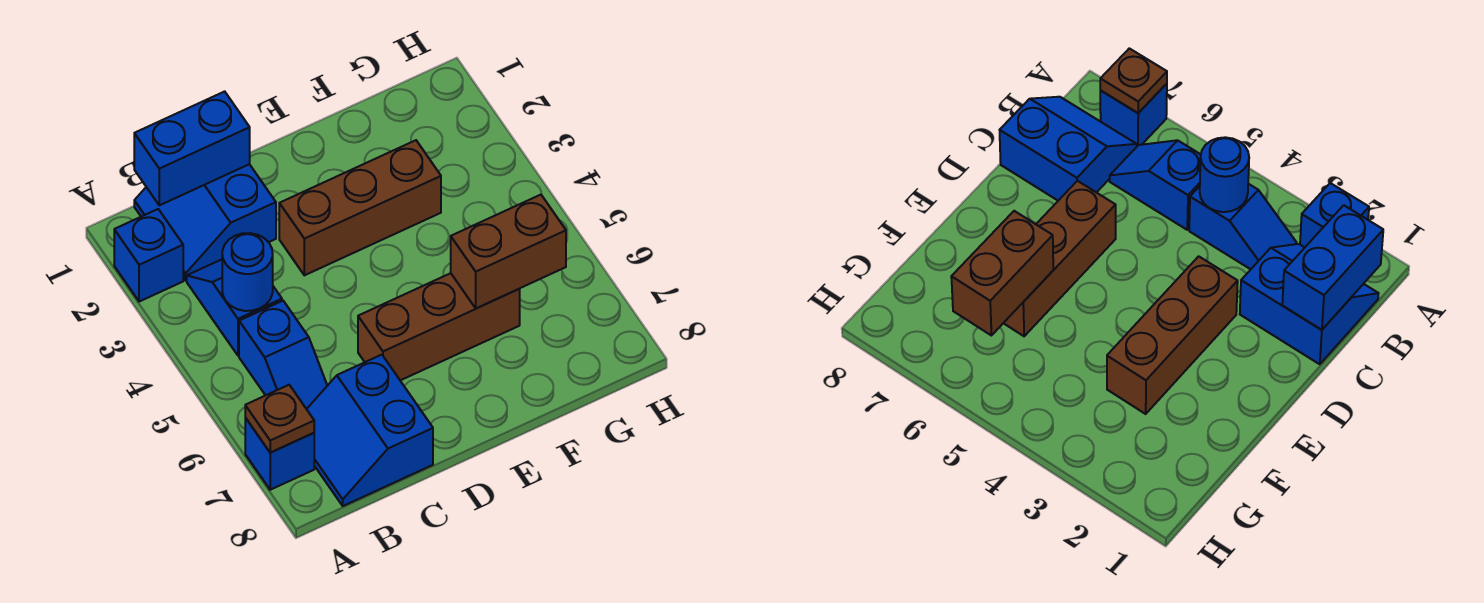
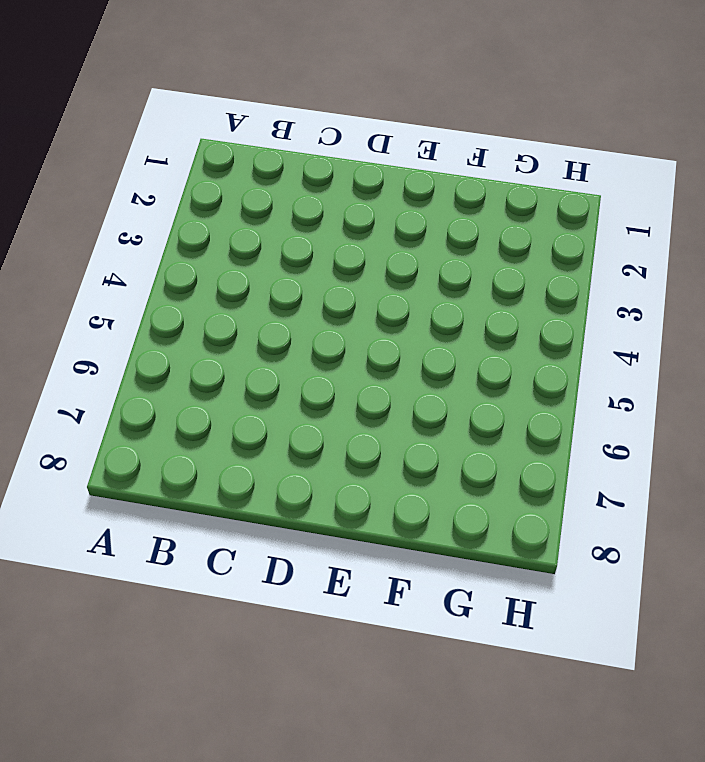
none -> blue 1x1 brick [114,209,183,302]
none -> blue 1x1 brick [245,418,314,490]
none -> blue 2x2 slope [134,164,276,280]

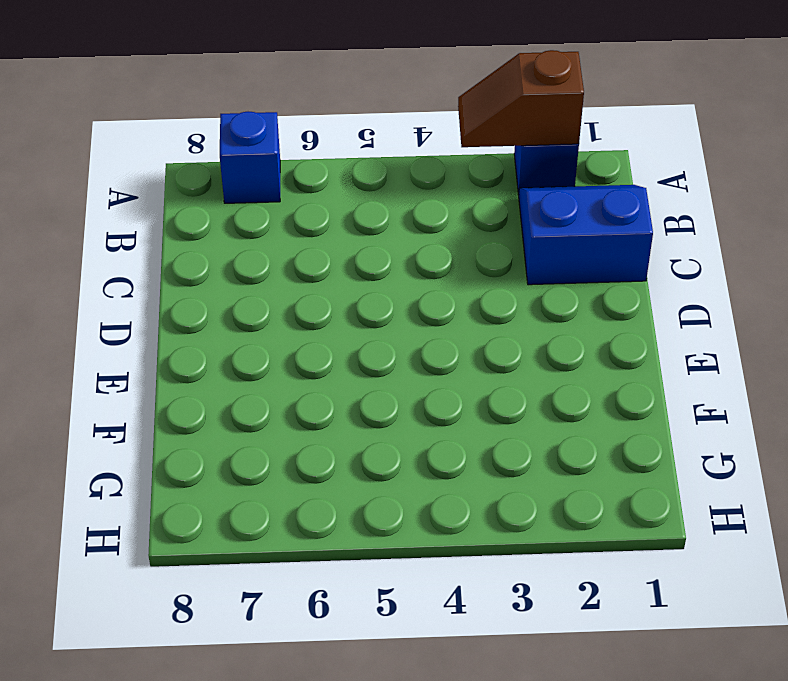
brown 1x2 slope [458,50,584,147] -> none
none -> blue 1x2 slope [187,260,282,356]
none -> blue 1x2 slope [239,301,327,409]
none -> blue 2x2 slope [307,355,433,506]

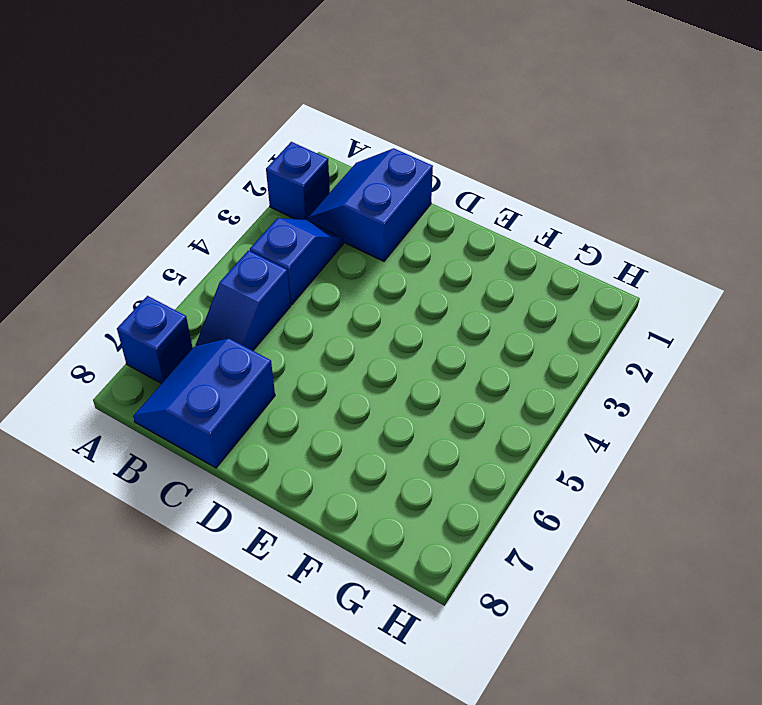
none -> brown 1x3 brick [279,140,441,275]
none -> brown 1x3 brick [358,273,520,380]
none -> brown 1x1 plate [245,385,314,453]

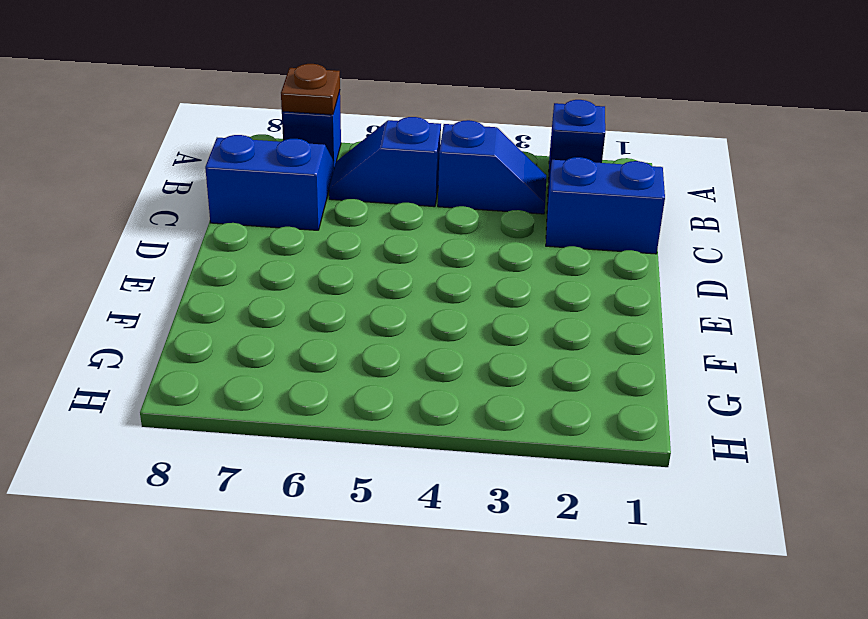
none -> brown 1x3 brick [279,140,441,275]
none -> brown 1x3 brick [358,273,520,380]
none -> blue 1x2 brick [134,91,250,205]

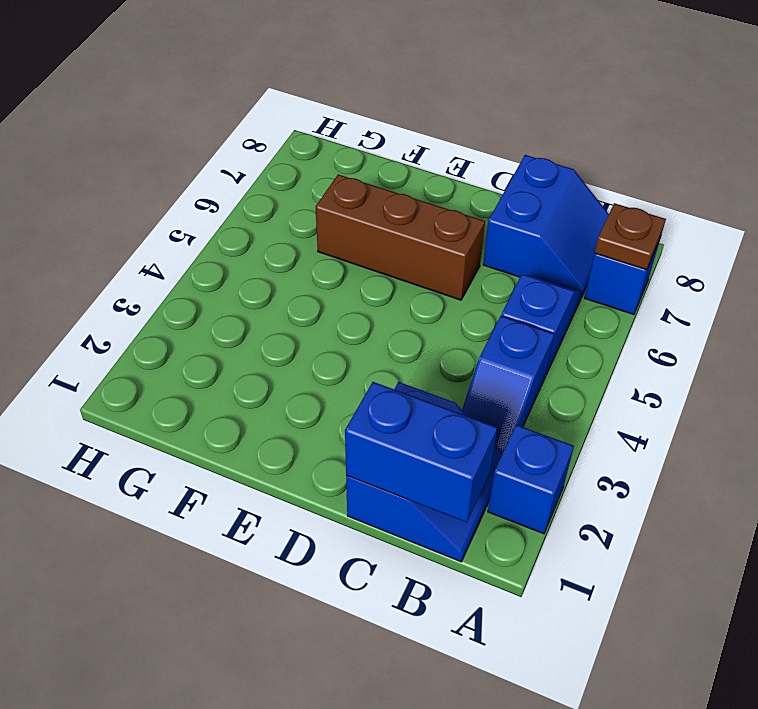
none -> brown 1x3 brick [279,140,441,275]
none -> blue 1x1 round brick [222,233,273,311]
none -> brown 1x2 brick [451,195,566,308]

